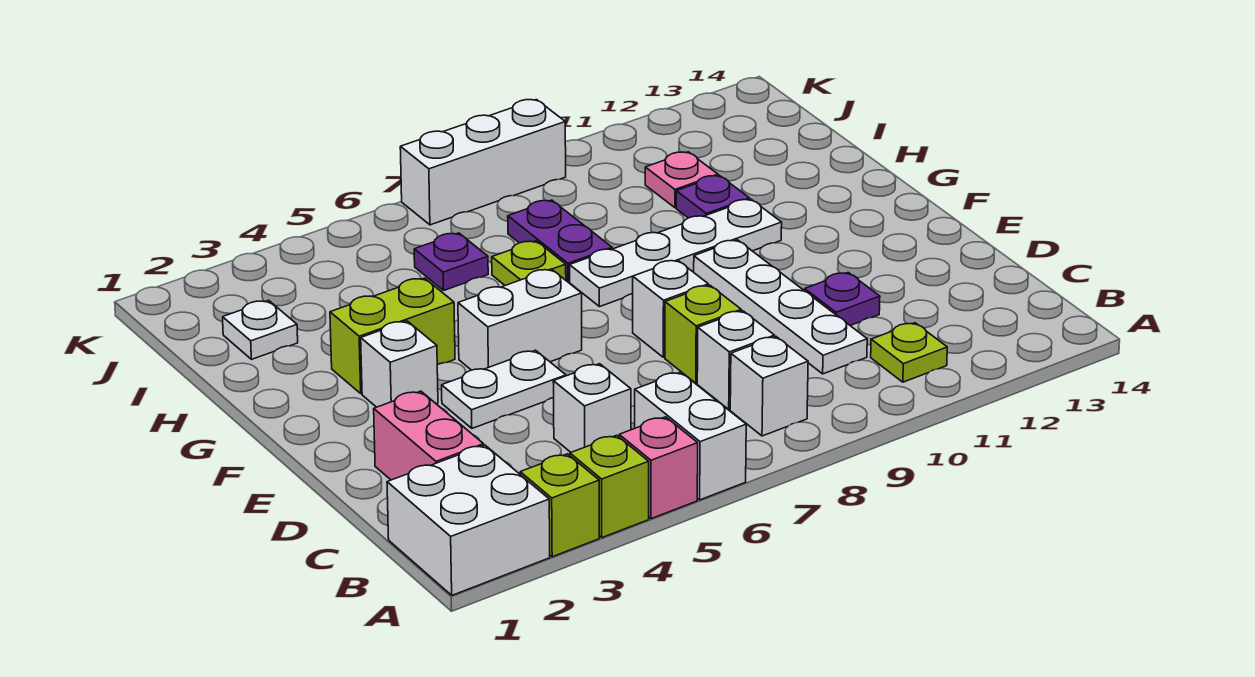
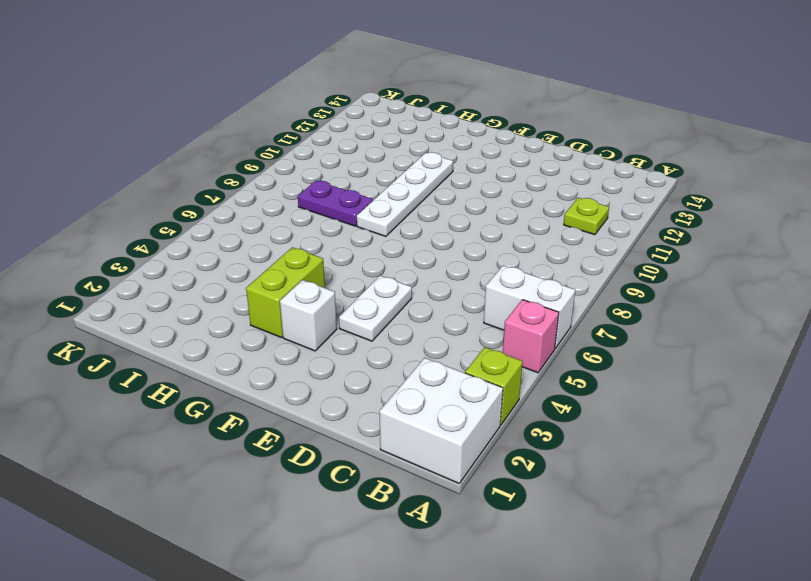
none -> lime 1x1 brick [570,435,649,538]
none -> white 1x1 brick [730,337,808,436]
none -> pink 1x2 brick [374,391,484,480]

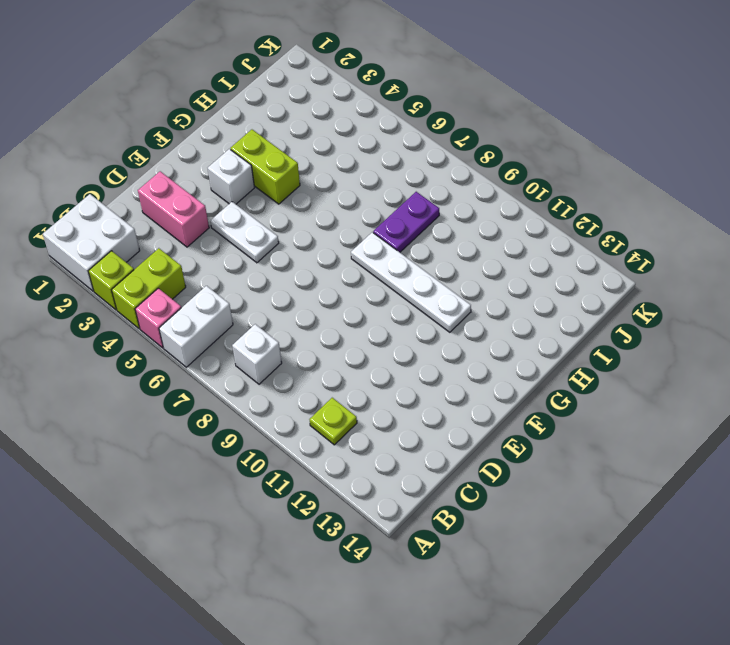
lime 1x2 brick [112,248,186,329] -> lime 1x1 brick [570,435,649,538]
pink 1x2 brick [138,171,209,247] -> pink 1x2 brick turned to [374,391,484,480]
none -> white 1x1 brick [553,364,631,452]
none -> white 1x1 brick [697,311,775,409]
none -> white 1x4 plate [694,240,867,374]

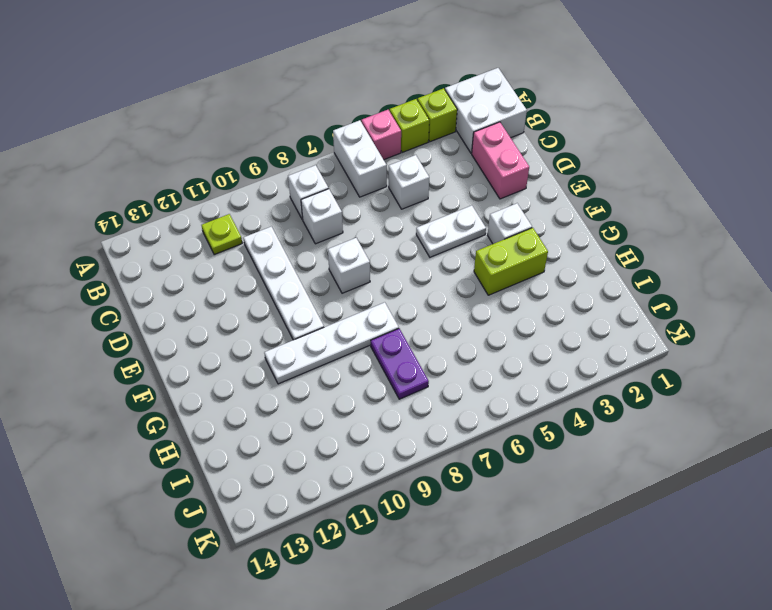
none -> lime 1x1 brick [665,285,741,383]
none -> purple 1x1 plate [805,273,880,325]
none -> white 1x2 brick [458,269,582,370]

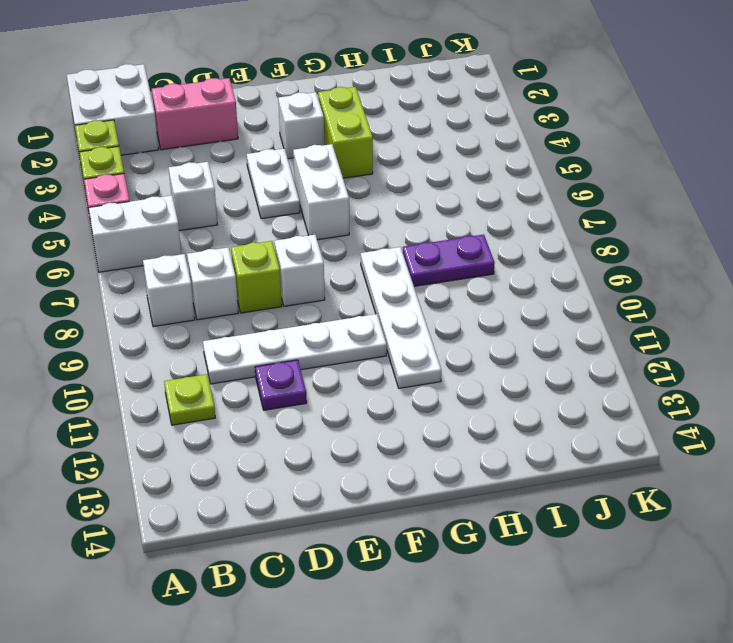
none -> lime 1x1 plate [492,241,566,285]
none -> purple 1x1 plate [676,175,750,218]
none -> white 1x1 plate [223,300,298,359]

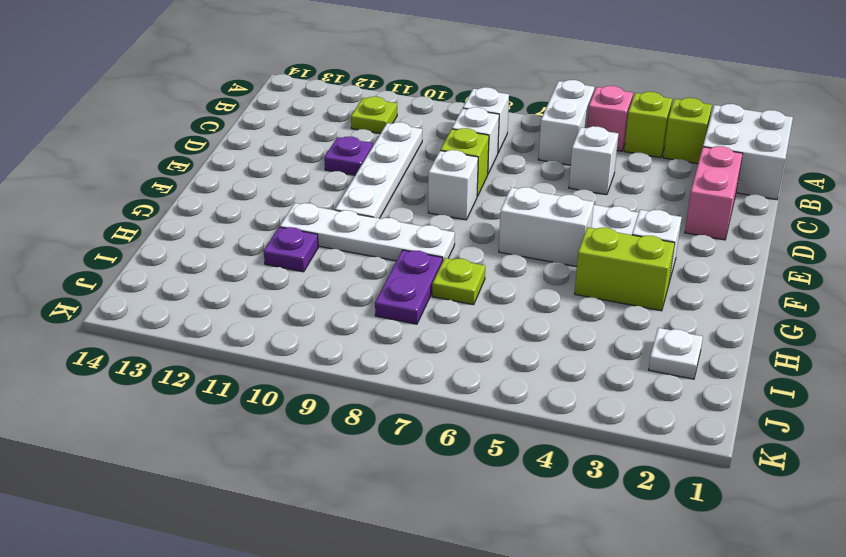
none -> purple 1x1 plate [414,233,488,291]
none -> pink 1x1 plate [645,152,718,208]
none -> white 1x3 brick [400,100,566,225]

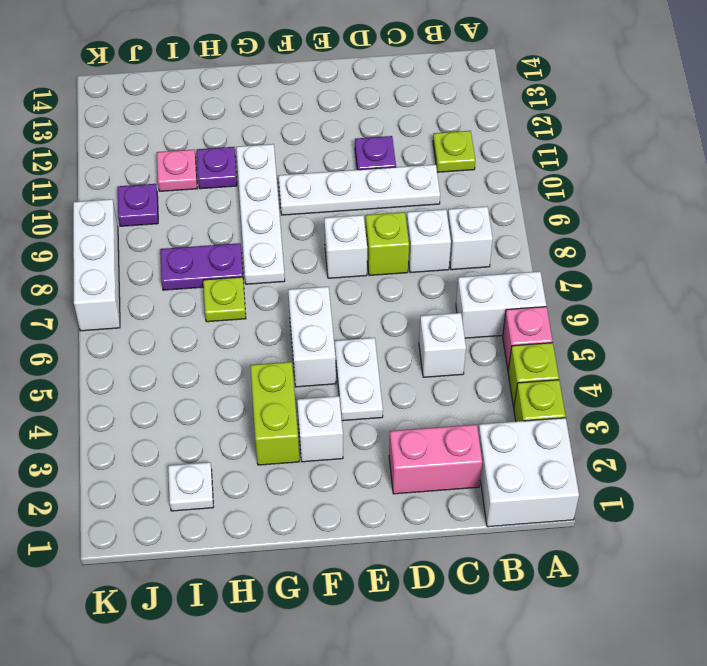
purple 1x1 plate [118,184,158,226] -> purple 1x1 plate moved to [414,233,488,291]

